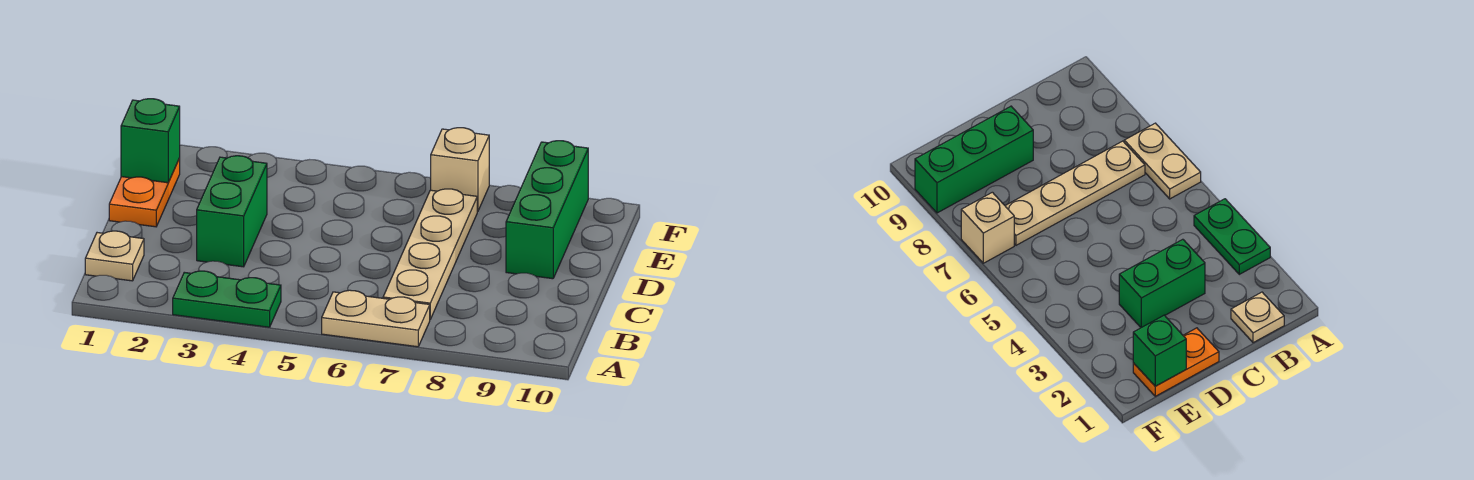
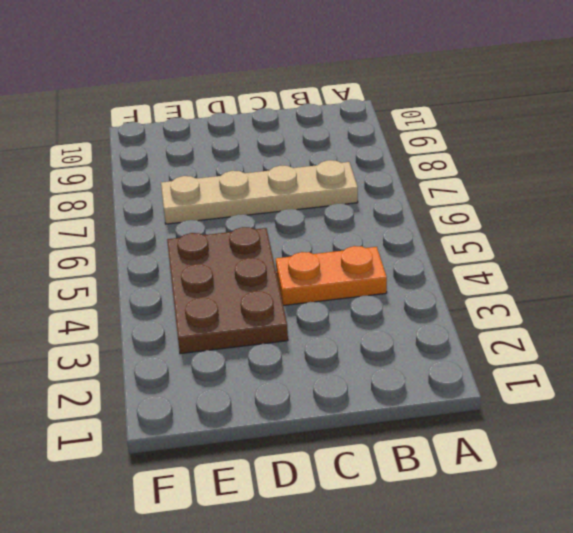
orange 1x2 plate [276,246,387,306] -> orange 1x2 plate moved to [109,158,180,227]
brown 2x3 plate [167,227,288,354] -> green 1x2 brick [197,156,267,267]
none -> green 1x2 plate [173,271,281,327]
none -> tan 1x2 plate [322,290,430,347]

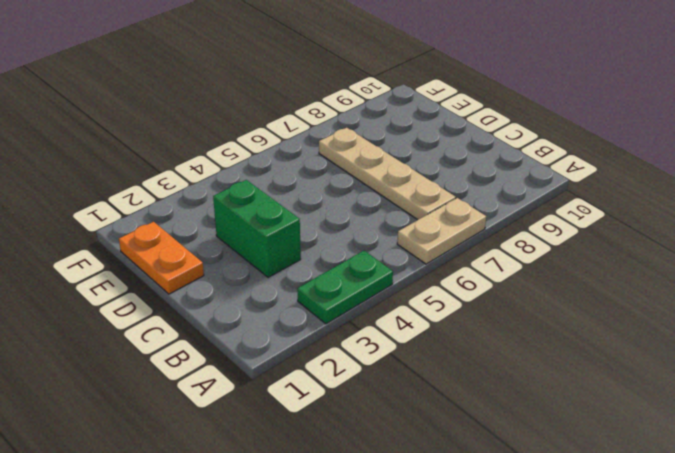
none -> tan 1x1 plate [85,231,144,281]
none -> green 1x3 brick [506,141,588,279]

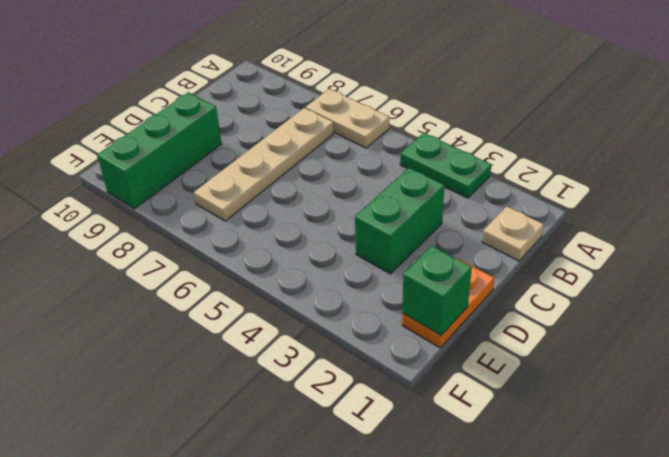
none -> tan 1x1 brick [431,128,489,212]

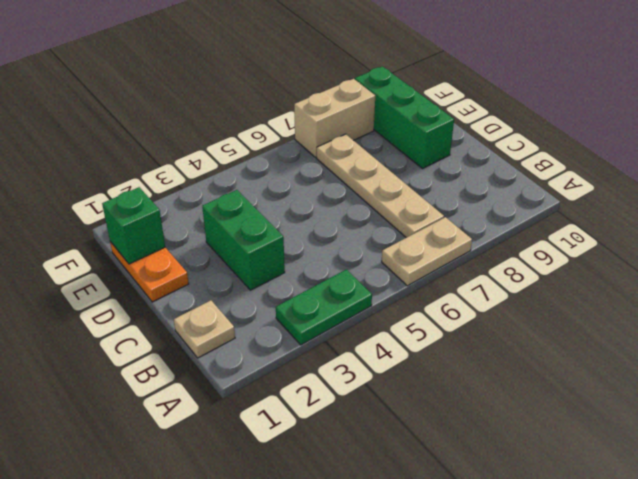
tan 1x2 brick [294,79,375,157] -> tan 1x1 brick [431,128,489,212]

